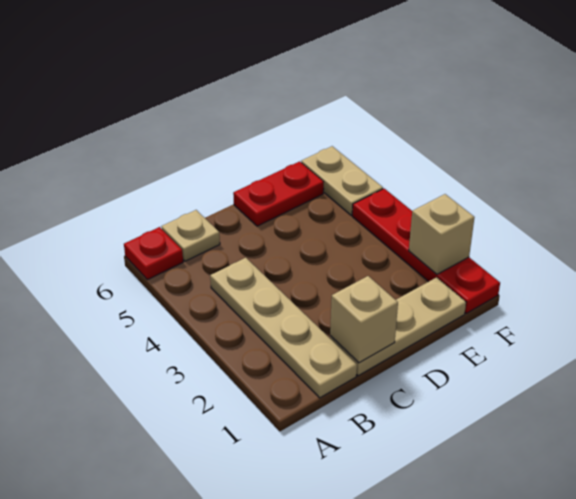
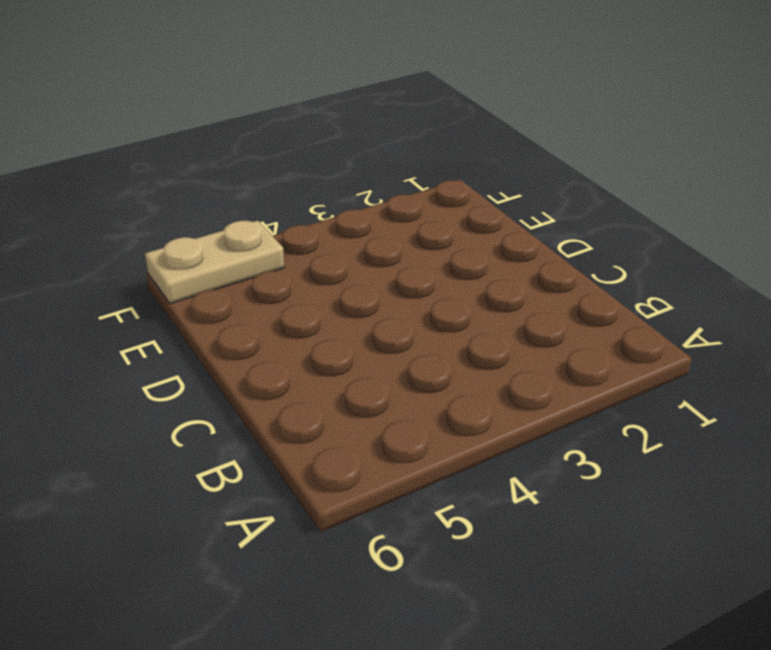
none -> red 1x1 plate [124,227,183,280]
none -> tan 1x4 plate [210,258,357,398]

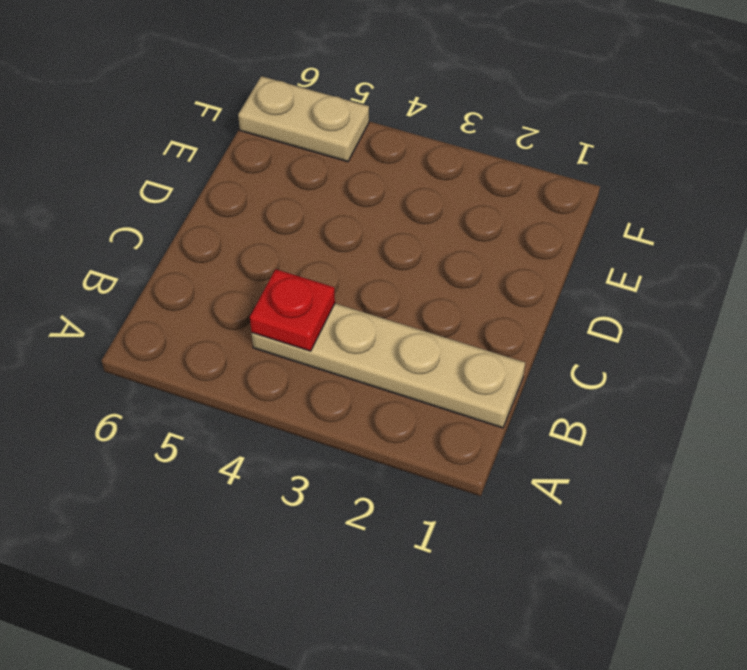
red 1x1 plate [250,269,335,351] -> red 1x1 plate moved to [124,227,183,280]
none -> tan 1x1 plate [161,210,220,261]
none -> tan 1x3 plate [330,277,466,376]

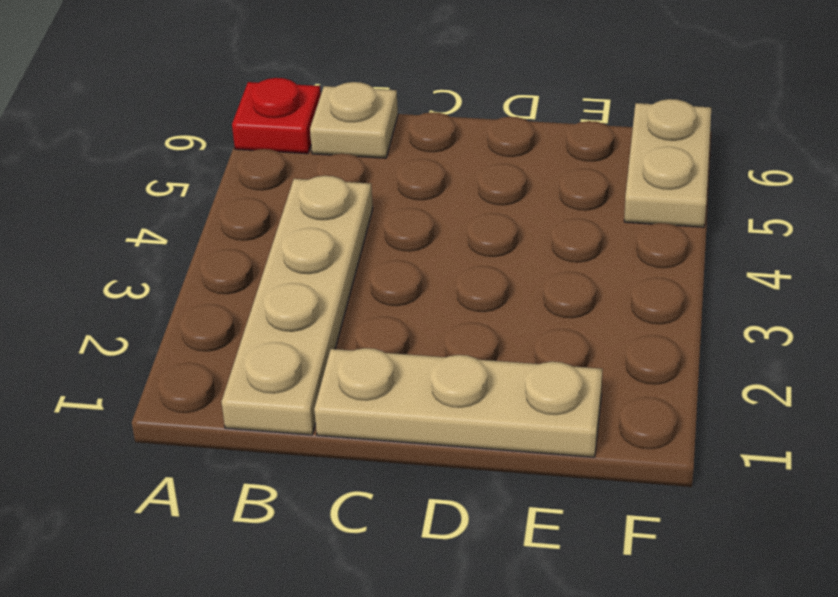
none -> red 1x2 plate [233,161,324,226]
none -> red 1x4 plate [352,189,500,313]

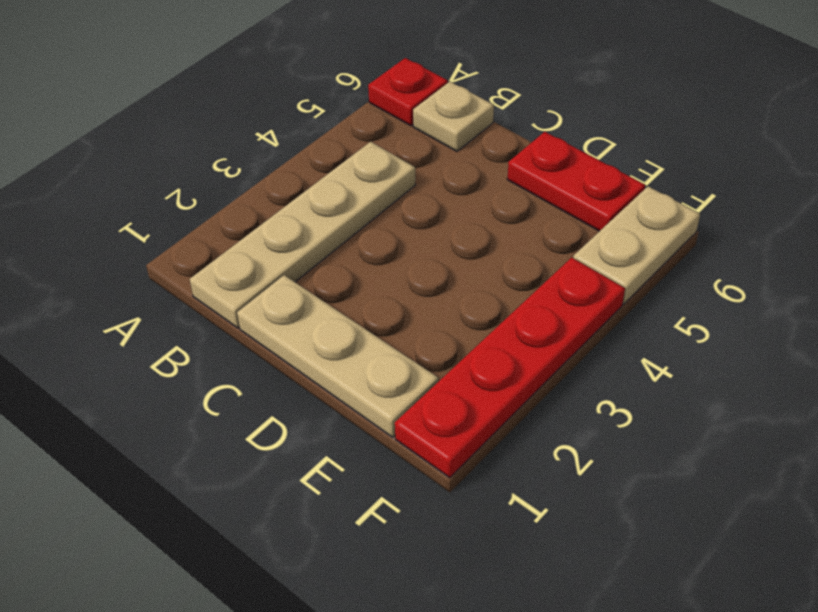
none -> tan 1x1 brick [330,276,398,363]
none -> tan 1x1 brick [409,194,475,274]

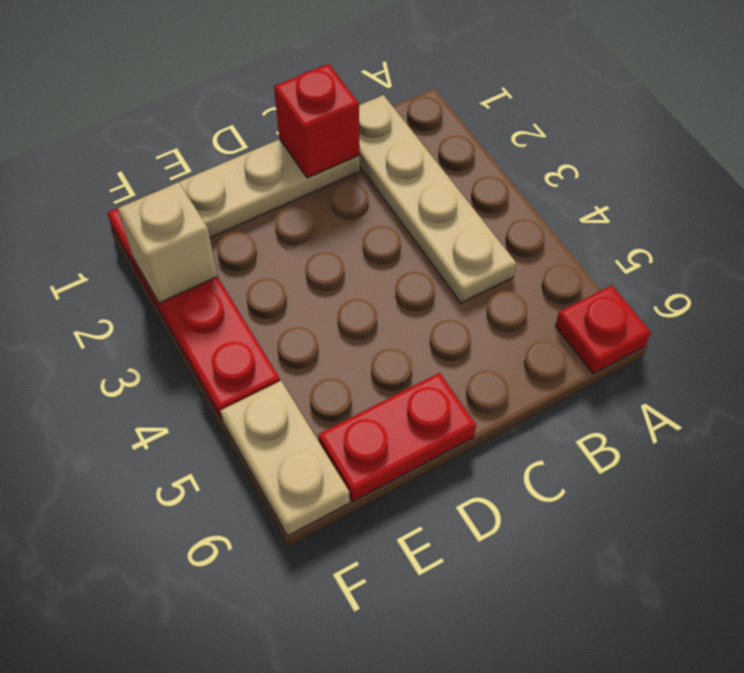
red 1x1 brick [274,64,360,178] -> tan 1x1 brick [330,276,398,363]
none -> tan 1x1 plate [161,210,220,261]

